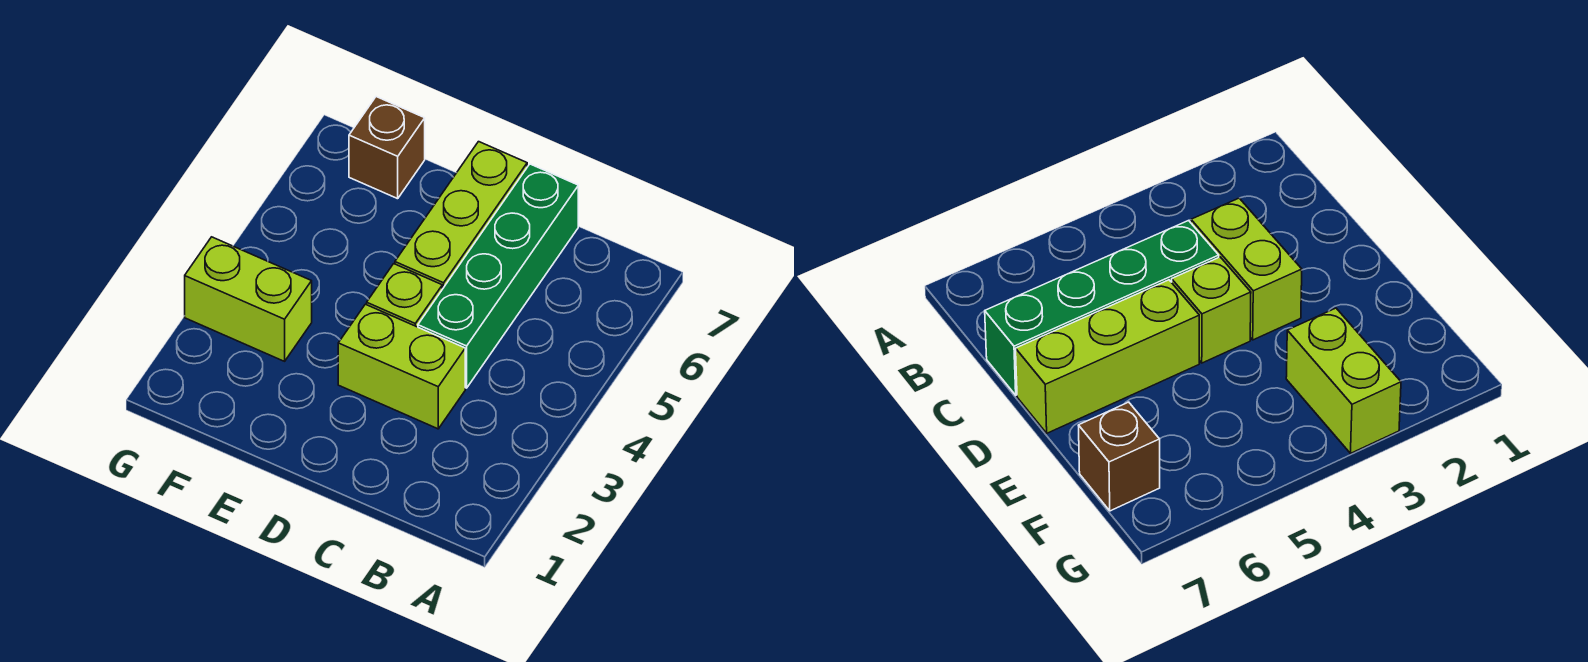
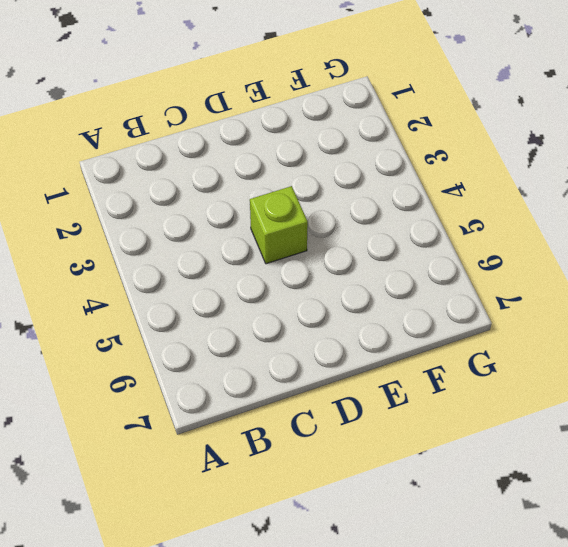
none -> lime 1x2 brick [338,304,465,429]
none -> green 1x4 brick [418,164,578,388]

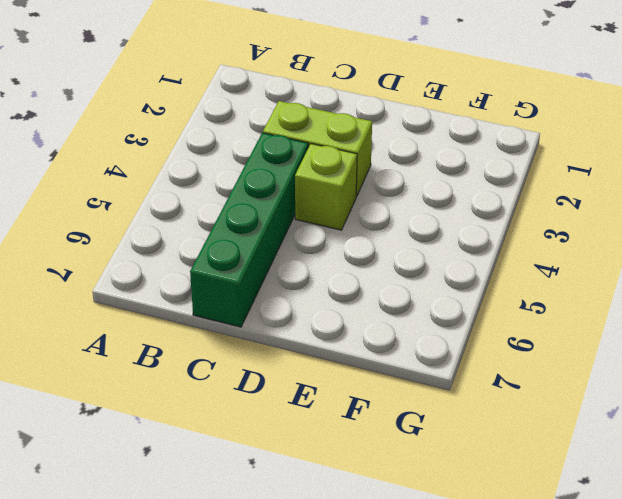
none -> lime 1x3 brick [395,142,527,289]
none -> lime 1x2 brick [185,237,312,361]

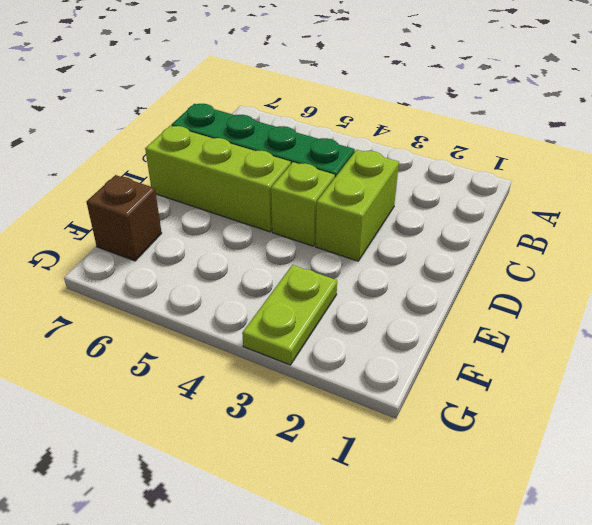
lime 1x2 plate [242,265,337,365] -> lime 1x2 brick [185,237,312,361]

